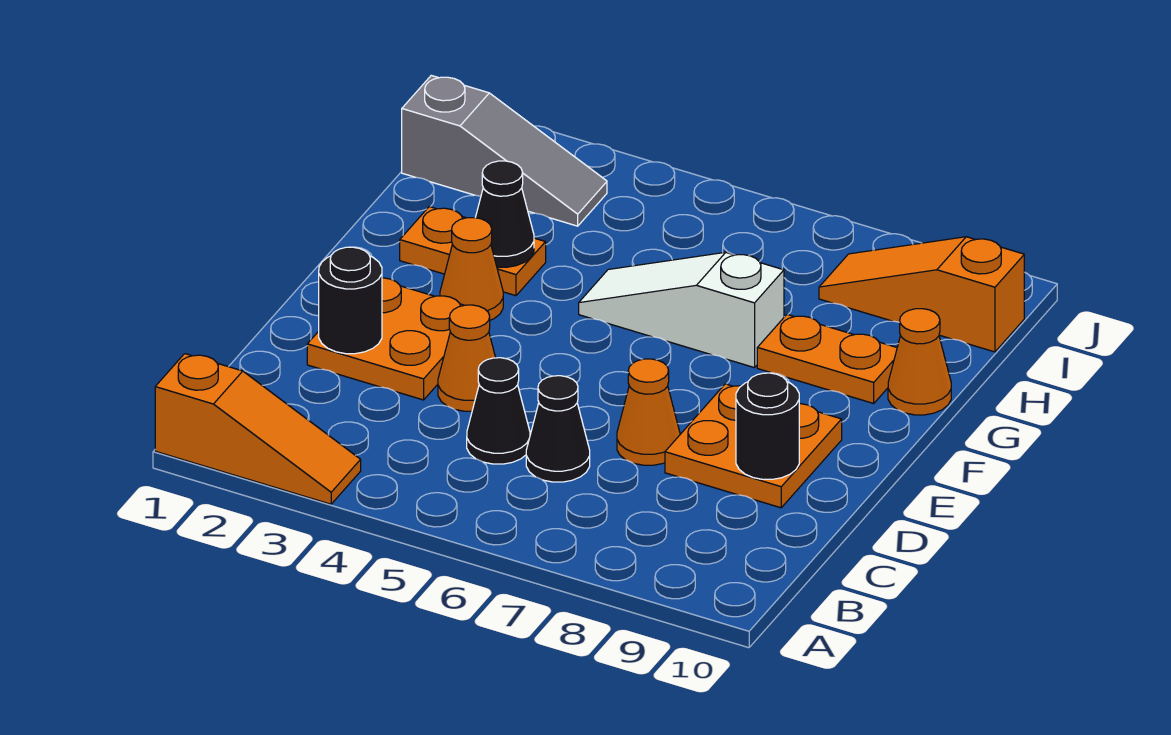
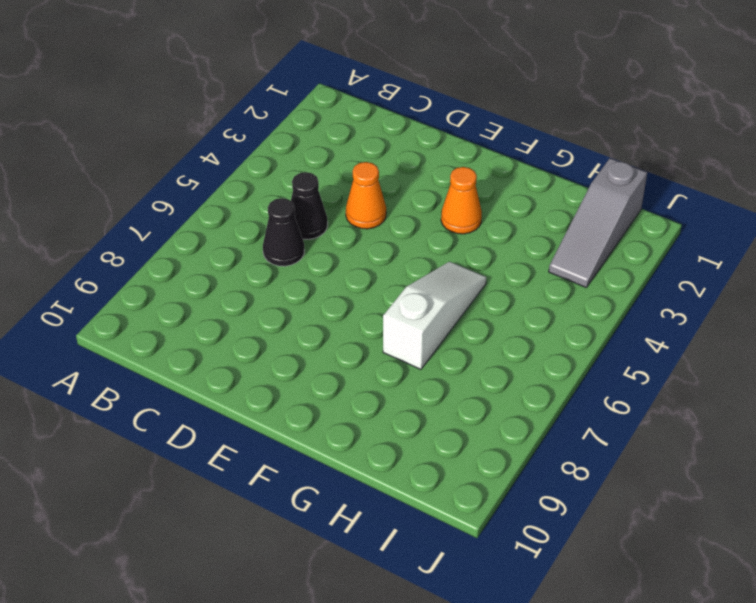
none -> orange 1x3 slope [155,354,361,504]
none -> orange 2x2 plate [307,278,464,400]
none -> orange 1x1 cone [617,359,680,465]

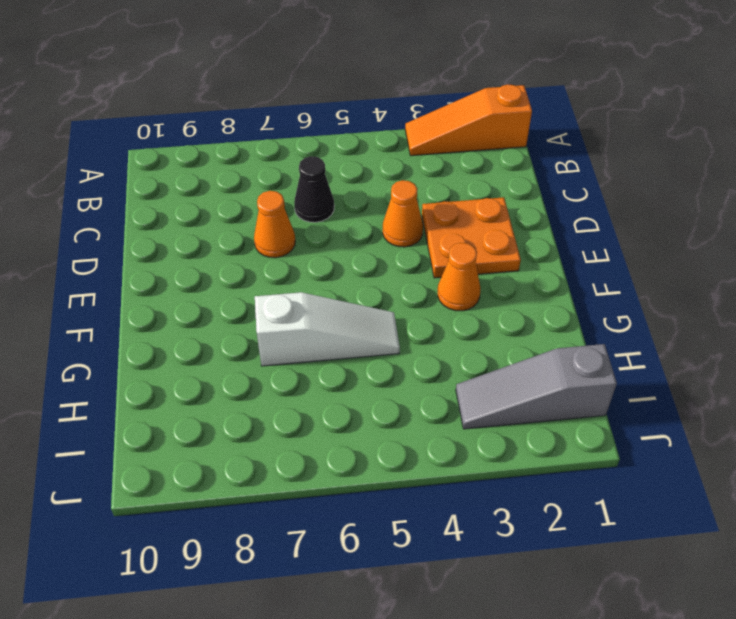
none -> black 1x1 cone [467,358,530,464]
none -> orange 2x2 plate [665,384,842,508]
none -> orange 1x2 plate [400,207,546,296]

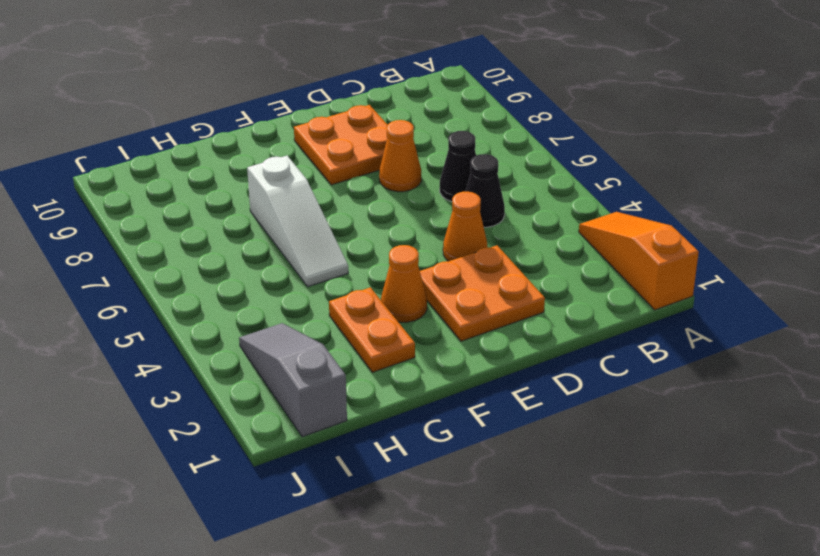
none -> orange 1x2 plate [757,315,897,403]
none -> orange 1x1 cone [888,309,951,415]
none -> orange 1x3 slope [819,237,1024,352]

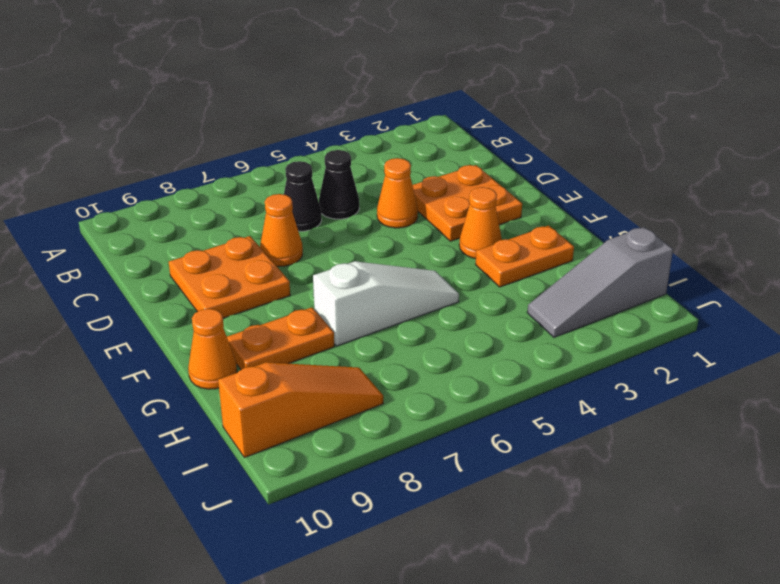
none -> orange 1x3 slope [155,354,361,504]
none -> black 1x1 round brick [319,247,382,354]
none -> black 1x1 round brick [736,373,799,479]

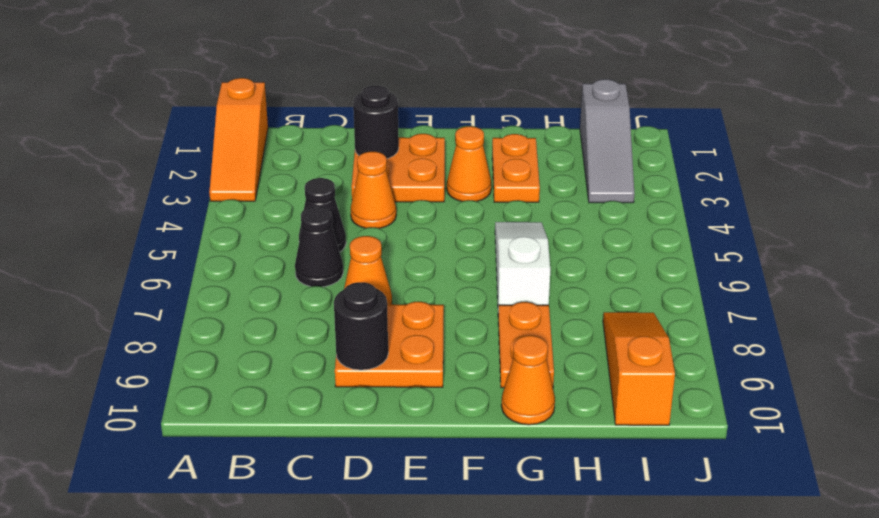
none -> black 1x1 cone [475,161,534,267]

